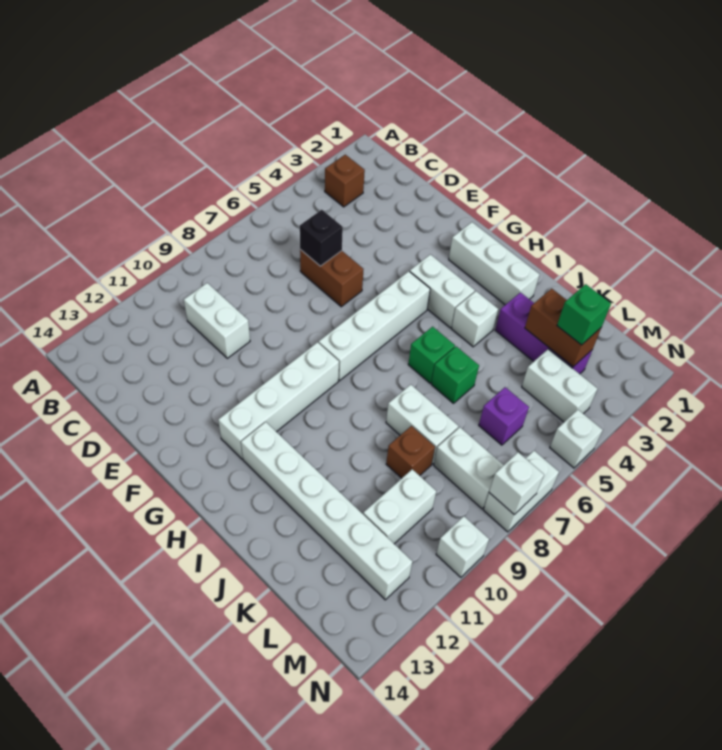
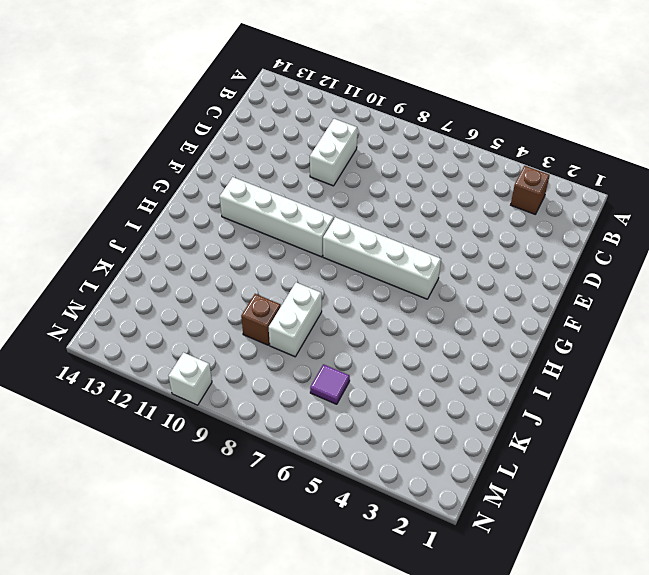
purple 1x1 tile [310,364,350,404] -> purple 1x1 brick [479,387,529,445]
none -> brown 1x2 brick [300,250,364,307]
none -> white 1x3 brick [449,222,540,305]
none -> white 1x2 brick [410,254,475,328]

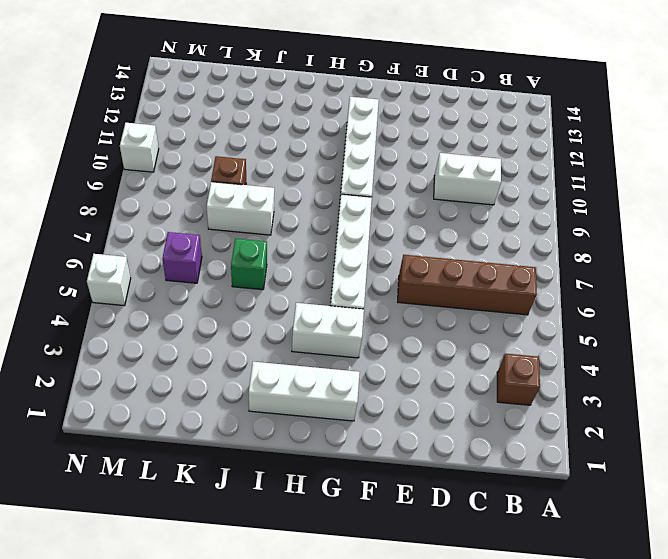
brown 1x4 brick [398,255,537,315] -> brown 1x2 brick [300,250,364,307]
none -> white 1x6 brick [241,422,413,600]
none -> white 1x1 brick [452,291,498,347]
none -> green 1x1 brick [408,327,455,383]

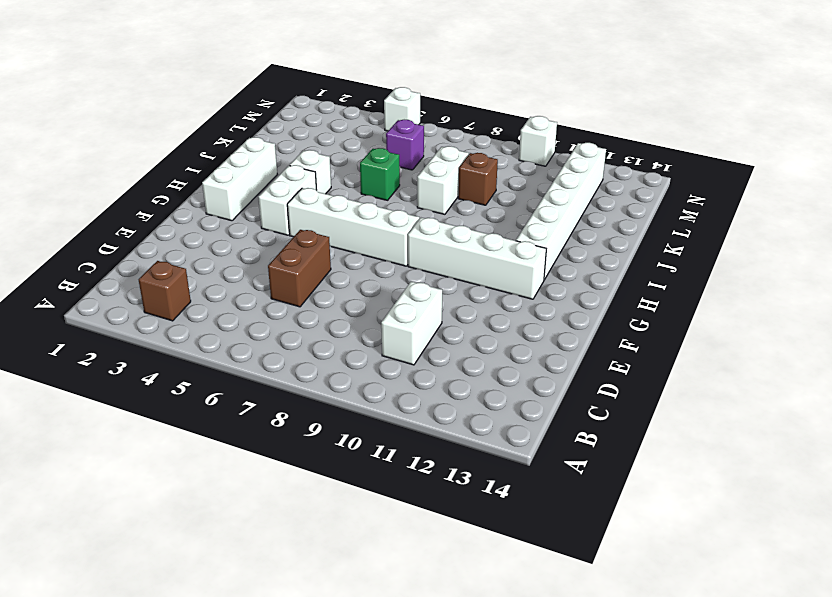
none -> green 1x1 brick [408,327,455,383]
none -> purple 1x3 brick [495,293,593,374]
none -> white 1x2 brick [522,349,597,422]

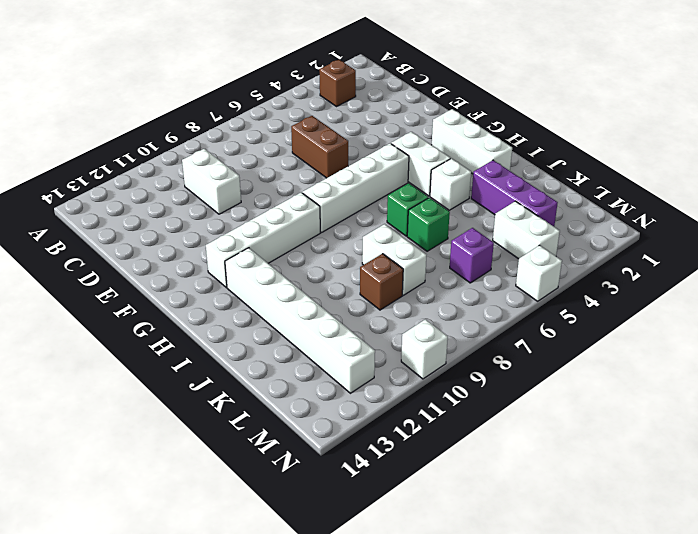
none -> white 1x2 brick [434,427,504,509]
none -> white 1x2 brick [363,469,436,544]
none -> white 1x2 brick [483,451,559,532]

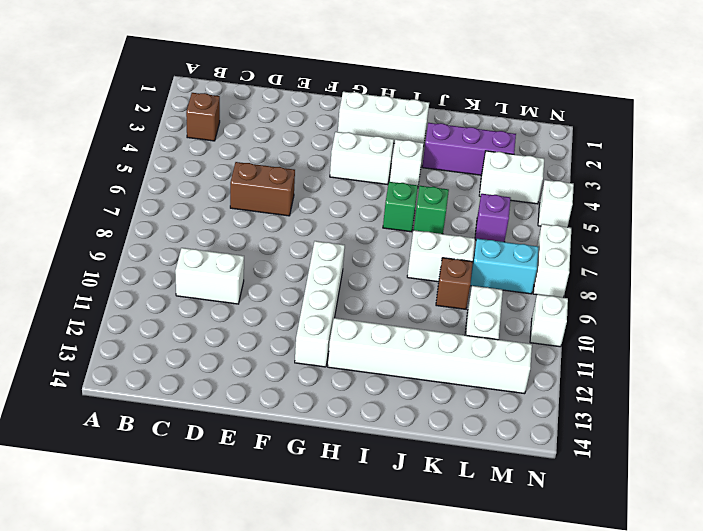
cyan 1x2 brick [470,239,539,294] -> white 1x2 brick [434,427,504,509]
none -> white 1x4 brick [319,271,430,381]
none -> black 1x1 brick [300,210,343,266]
none -> brown 1x2 brick [525,288,601,367]

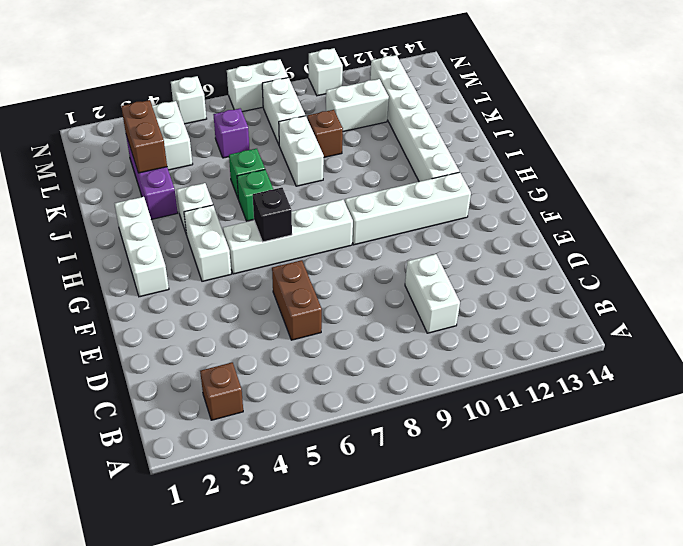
black 1x1 brick [253,187,292,242] -> black 1x1 brick moved to [300,210,343,266]
none -> white 1x1 brick [489,452,544,514]
none -> green 1x1 brick [557,284,611,345]

